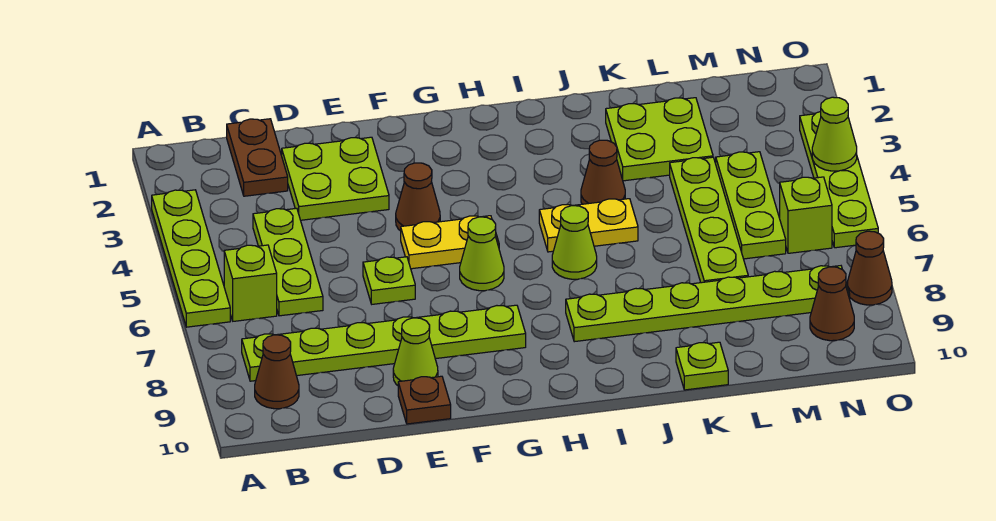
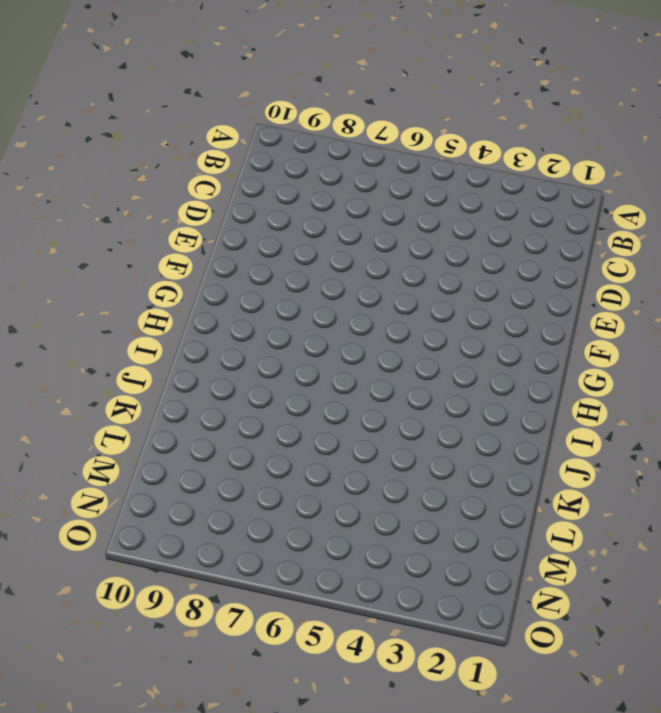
none -> lime 1x4 plate [152,190,230,327]
none -> lime 1x1 brick [224,245,277,321]
none -> lime 1x6 plate [242,305,526,381]

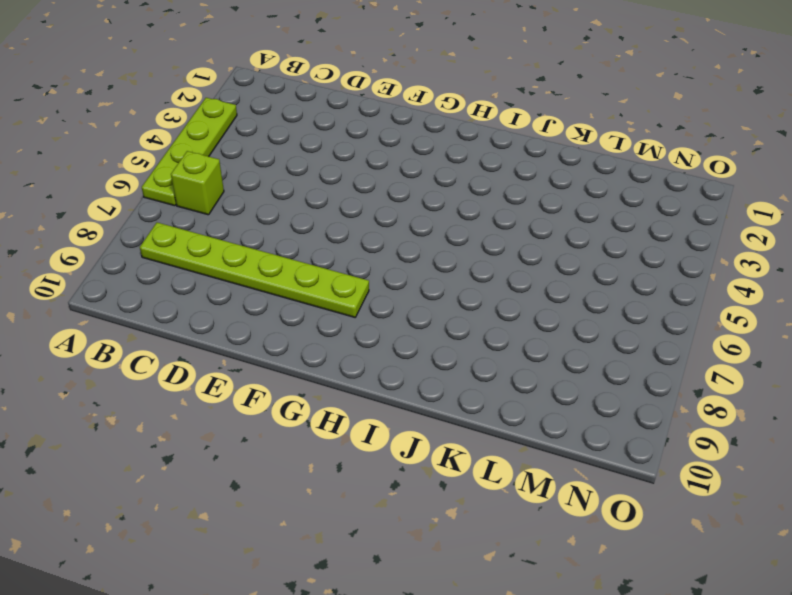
none -> brown 1x1 cone [255,335,299,409]
none -> brown 1x2 plate [227,119,288,196]
none -> lime 1x3 plate [253,208,323,316]

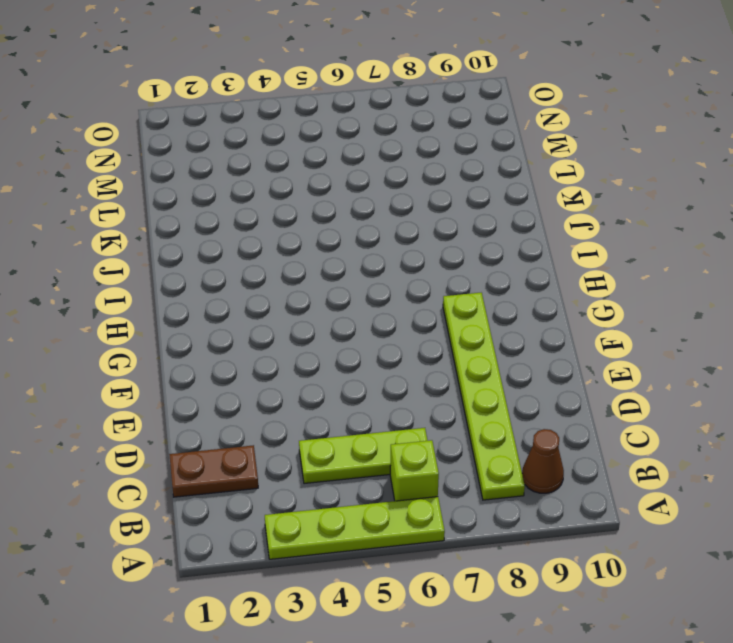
none -> lime 2x2 plate [282,137,389,220]
none -> lime 1x1 plate [363,257,415,304]
none -> lime 1x1 cone [393,318,438,385]

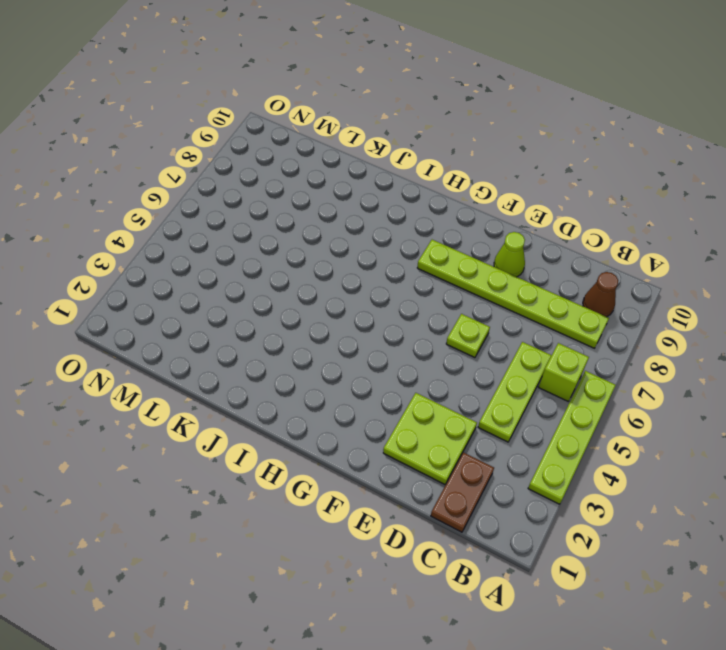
none -> brown 1x1 plate [398,376,451,424]
none -> brown 1x1 cone [396,163,440,231]
none -> yellow 1x2 plate [401,216,499,269]

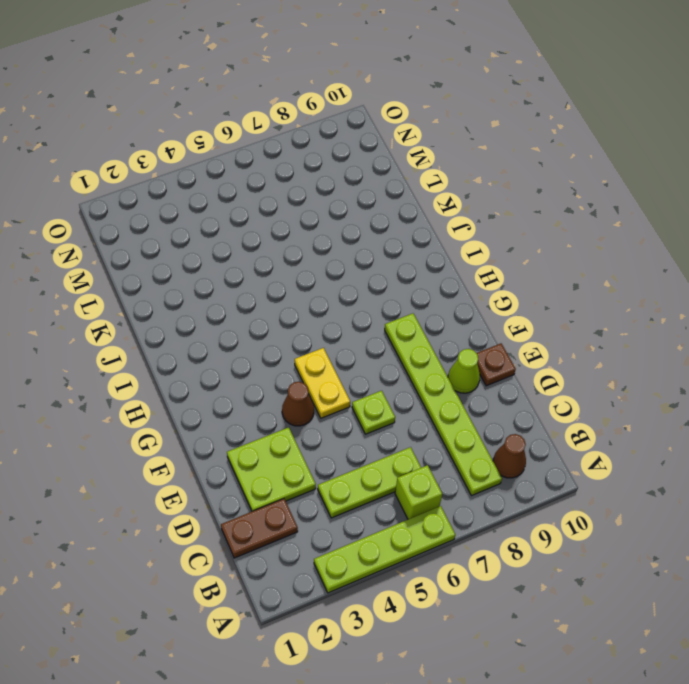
none -> lime 1x1 cone [460,217,504,291]
none -> yellow 1x2 plate [539,199,638,252]
none -> lime 1x1 cone [552,206,597,279]

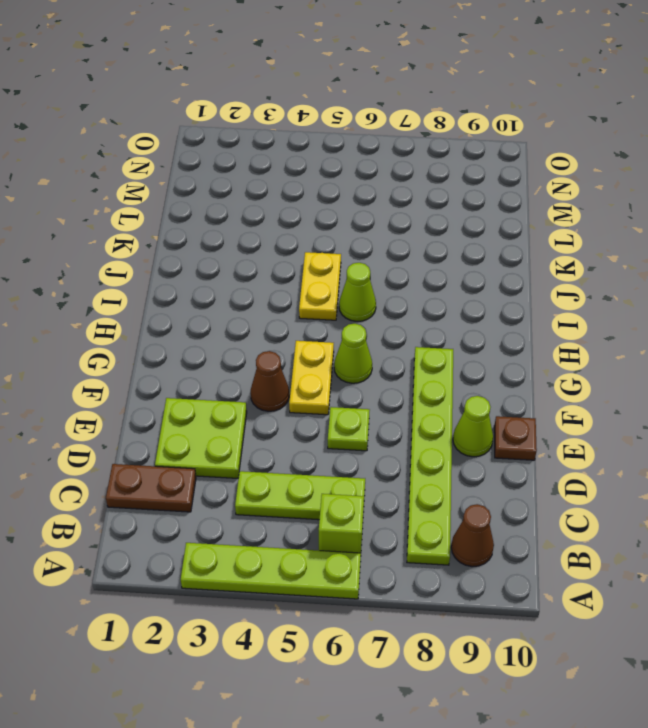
none -> lime 1x6 plate [566,266,850,342]
none -> brown 1x1 cone [581,140,625,204]
none -> lime 2x2 plate [606,98,713,181]

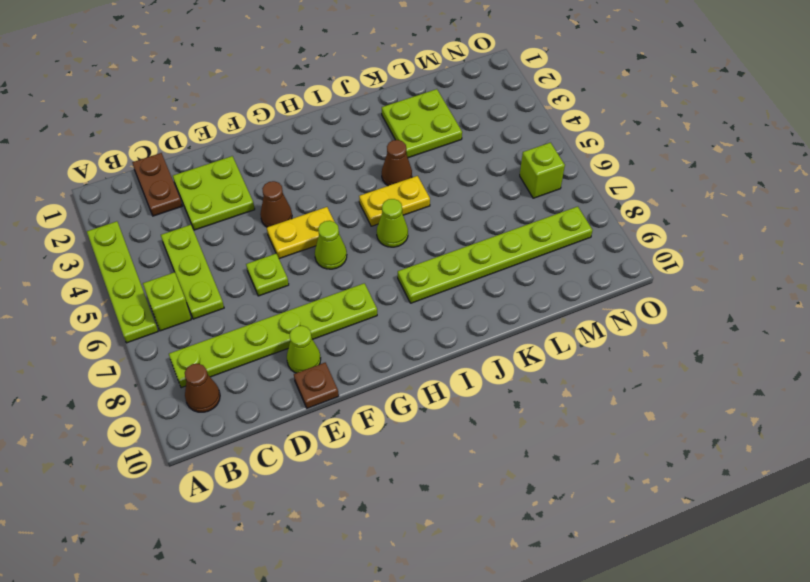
none -> lime 1x1 plate [676,342,728,390]
none -> lime 1x4 plate [670,157,748,283]
none -> lime 1x3 plate [716,152,786,259]

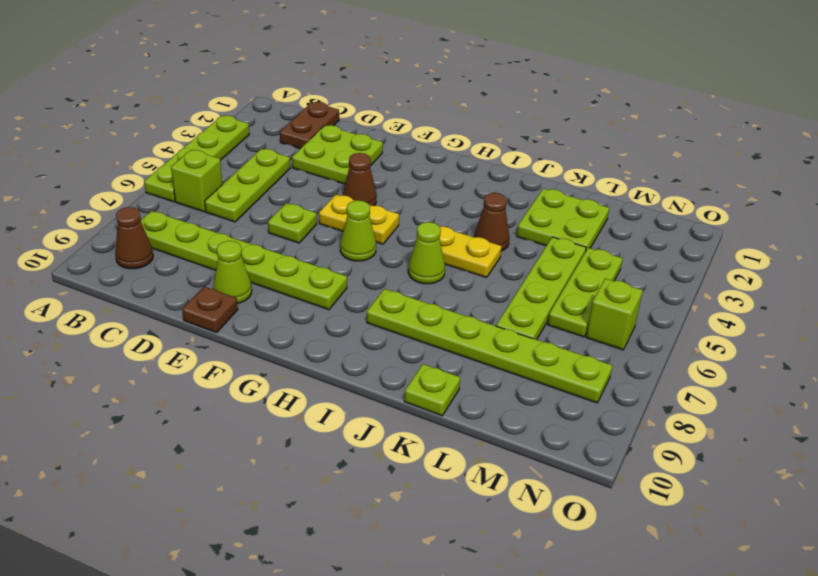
none -> brown 1x1 cone [810,267,854,341]
none -> lime 1x4 plate [800,112,878,248]
none -> brown 1x1 cone [847,231,892,305]

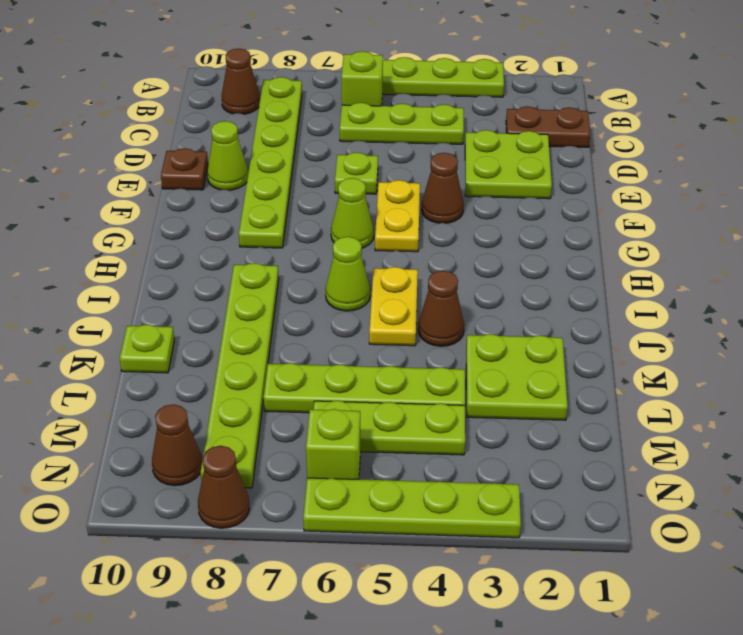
none -> lime 1x1 cone [812,97,857,171]

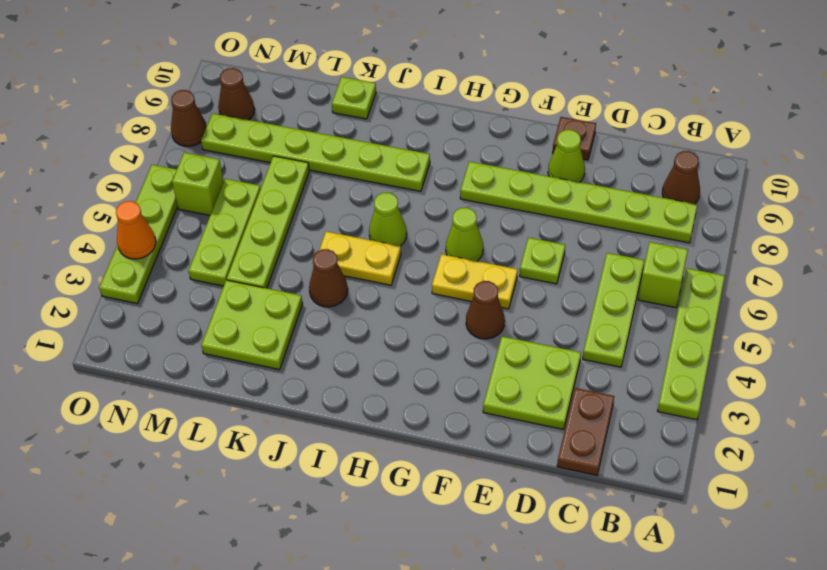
orange 1x1 cone [116,201,156,259] -> lime 1x1 cone [812,97,857,171]

